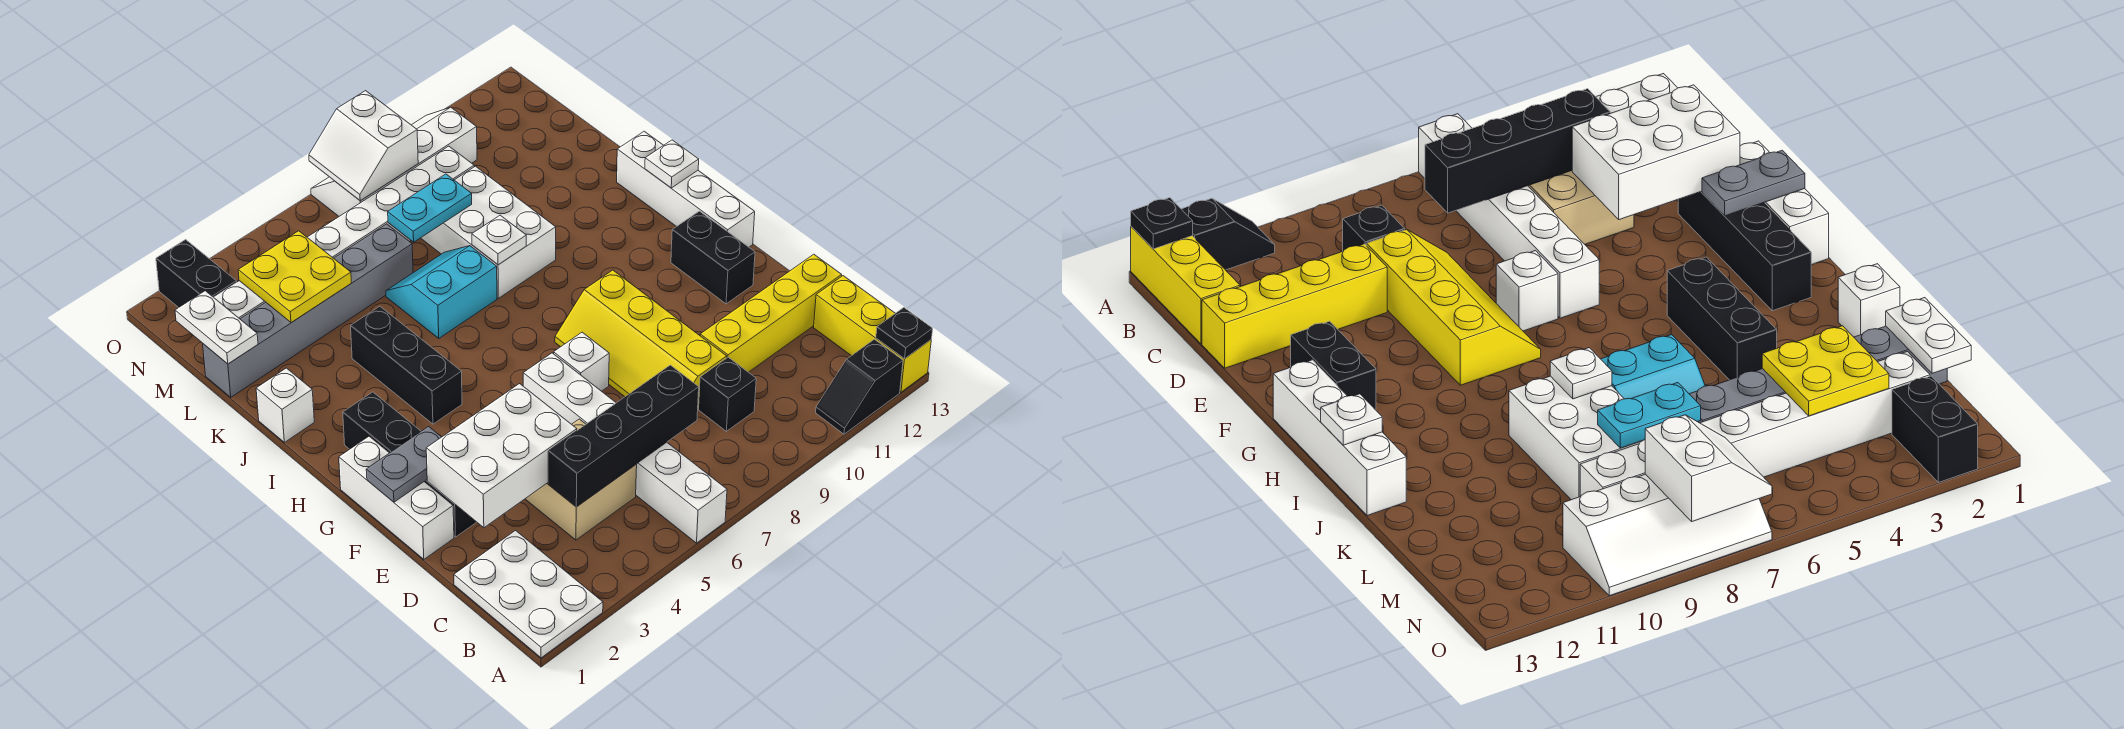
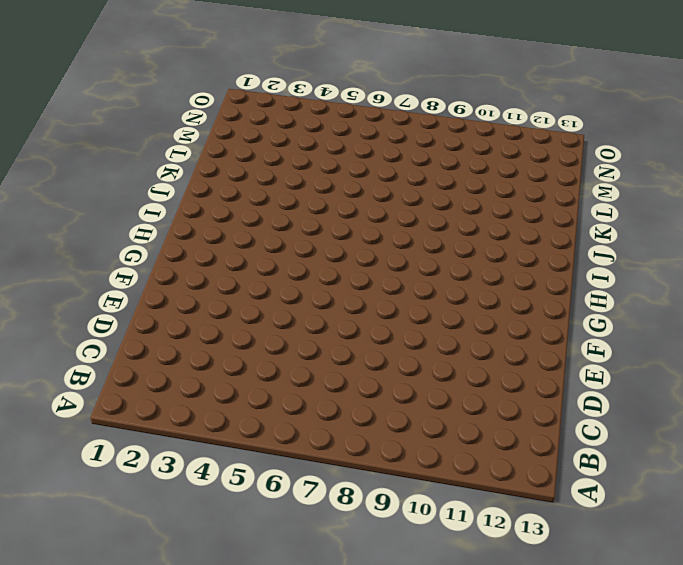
none -> white 2x3 plate [454,531,603,658]
none -> white 1x6 brick [523,353,727,543]
none -> black 1x2 slope [816,339,903,434]
none -> yellow 1x3 brick [814,276,931,392]

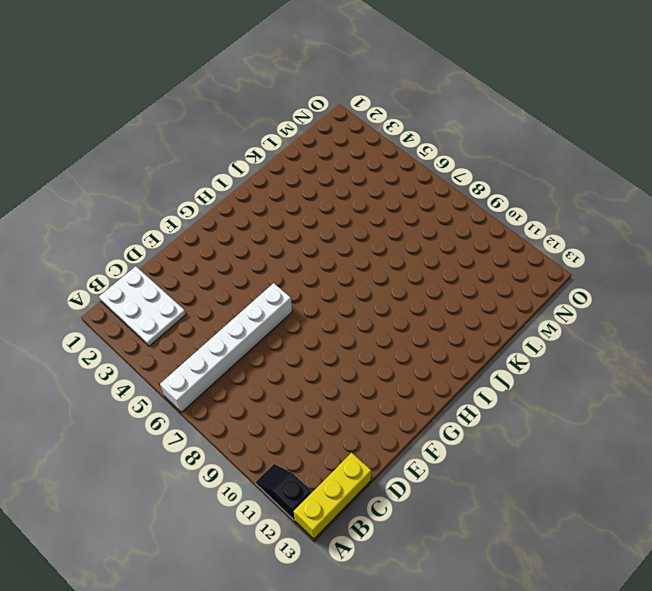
white 2x3 plate [99,266,186,346] -> white 2x3 plate turned to [454,531,603,658]
none -> tan 2x2 brick [525,419,637,540]
none -> black 1x1 brick [699,357,756,431]
none -> yellow 2x4 slope [555,270,727,408]
none -> yellow 1x4 brick [700,254,842,372]

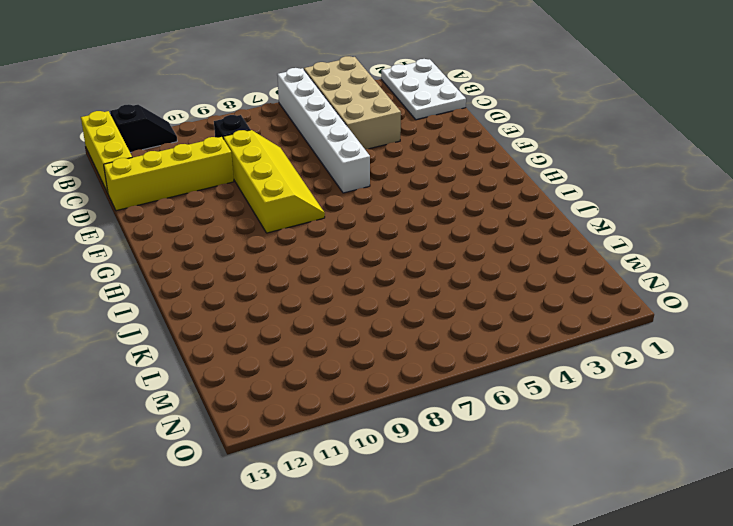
tan 2x4 brick [304,56,401,149] -> tan 2x2 brick [525,419,637,540]
none -> white 1x3 brick [339,436,454,559]
none -> black 1x4 brick [343,392,476,537]
none -> white 1x1 brick [554,332,609,391]
none -> black 1x2 brick [671,211,755,304]

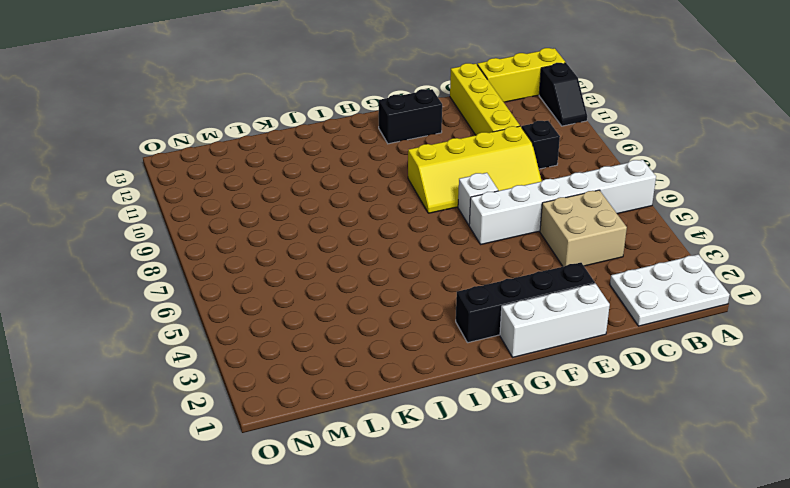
none -> white 1x4 brick [617,131,755,247]
none -> black 1x3 brick [351,306,462,424]
none -> white 1x1 brick [256,368,314,442]
none -> cyan 2x2 slope [386,246,497,338]

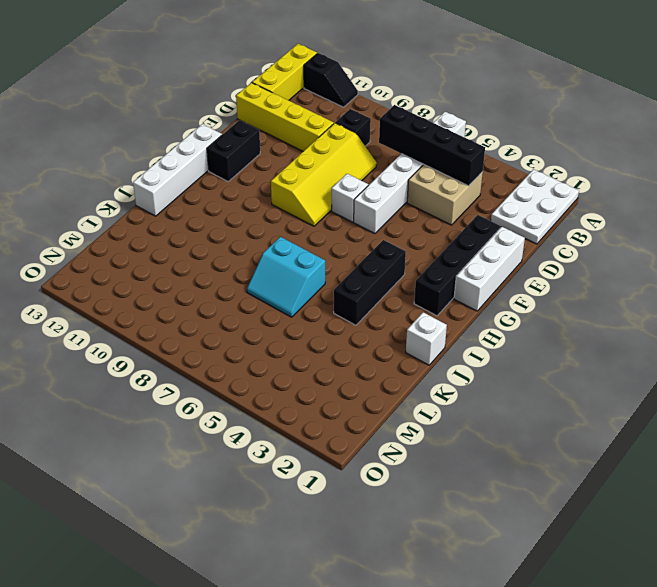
none -> white 2x3 brick [421,166,556,298]
none -> grey 1x6 brick [203,224,413,397]
none -> white 1x8 brick [214,146,474,319]
none -> black 1x2 brick [156,240,237,308]

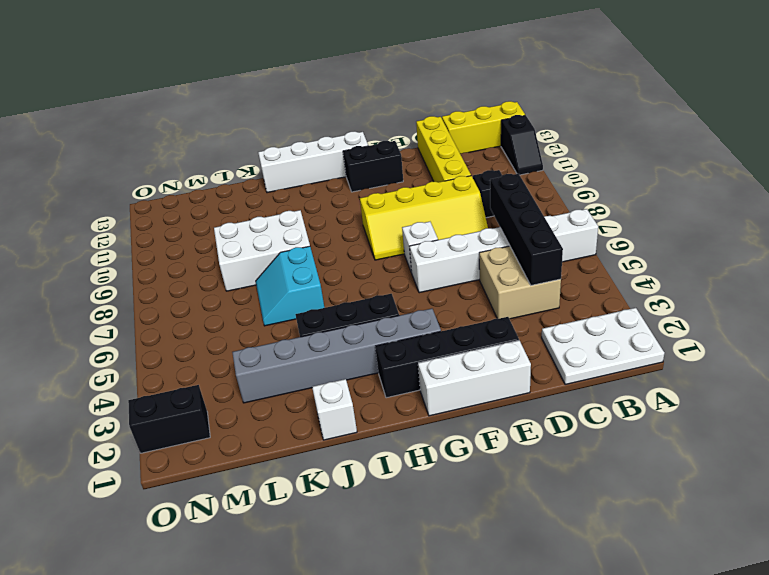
grey 1x6 brick [232,309,441,403] -> grey 1x6 brick turned to [203,224,413,397]
none -> white 1x8 brick [214,146,474,319]
none -> white 2x4 slope [311,107,477,216]
none -> black 1x1 plate [876,308,933,359]
none -> white 2x3 brick [426,384,577,528]

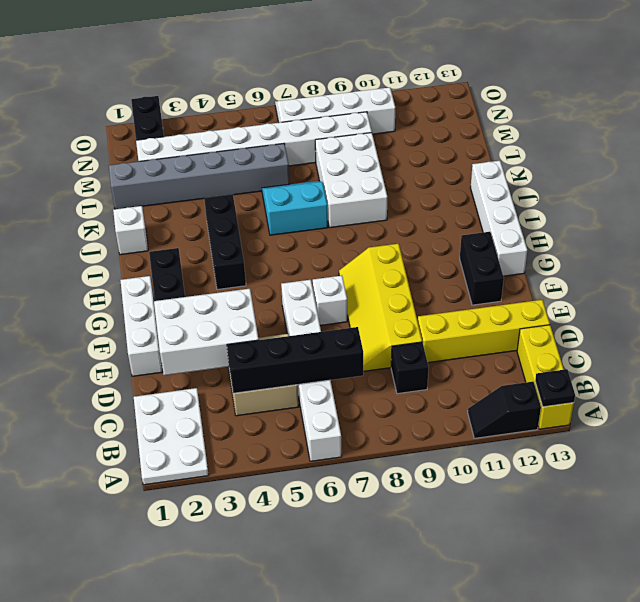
none -> grey 1x2 plate [366,426,441,502]
none -> white 1x1 plate [645,140,699,188]
none -> white 1x1 plate [472,215,526,265]
none -> white 1x2 plate [175,291,258,364]

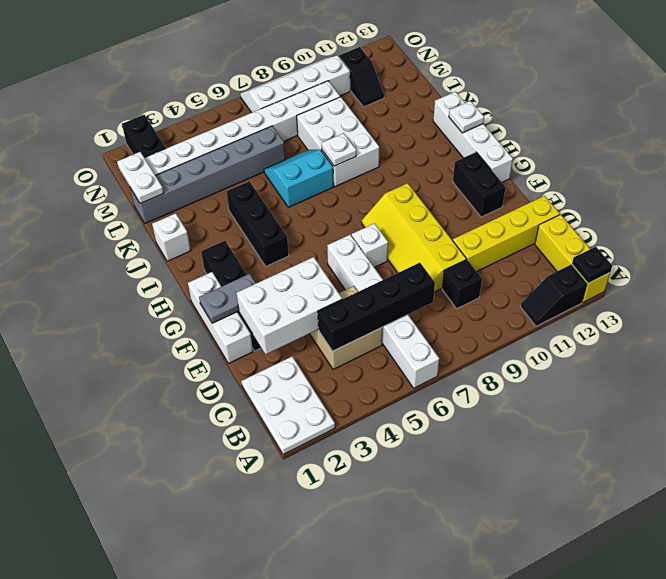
black 1x2 slope [339,47,384,107] -> none
none -> yellow 2x2 plate [238,231,351,323]
none -> cyan 1x2 plate [388,174,472,242]
none -> white 2x2 slope [309,91,418,200]

